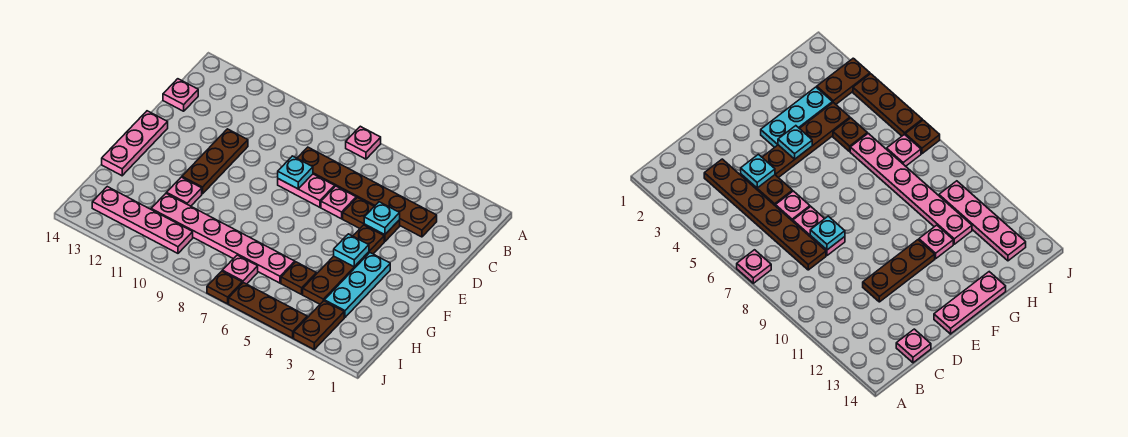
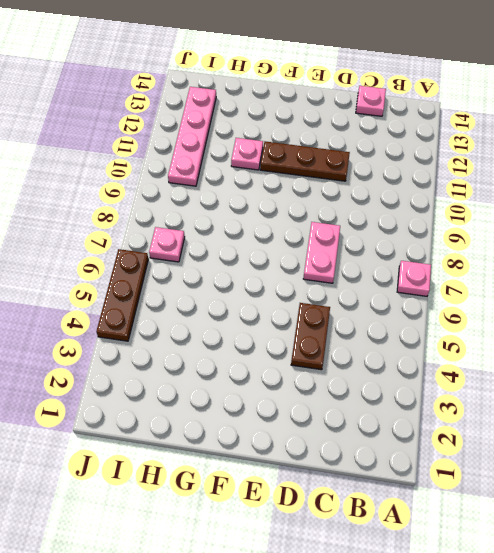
none -> brown 1x6 plate [297,147,437,237]
none -> pink 1x1 plate [321,186,356,219]
none -> brown 1x4 plate [303,225,384,304]

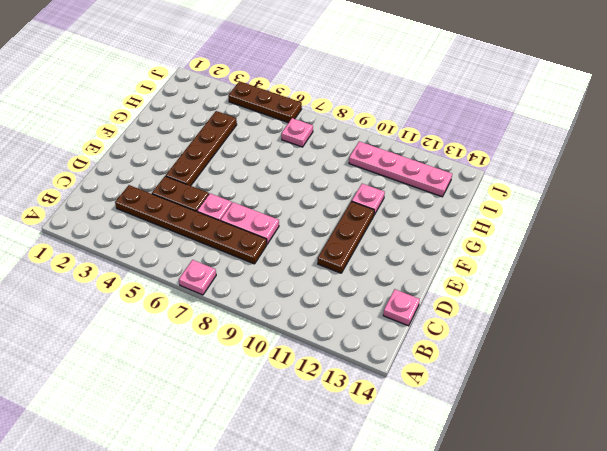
none -> pink 1x3 plate [102,111,168,176]
none -> cyan 1x3 plate [324,253,390,317]
none -> brown 1x1 plate [281,262,316,294]

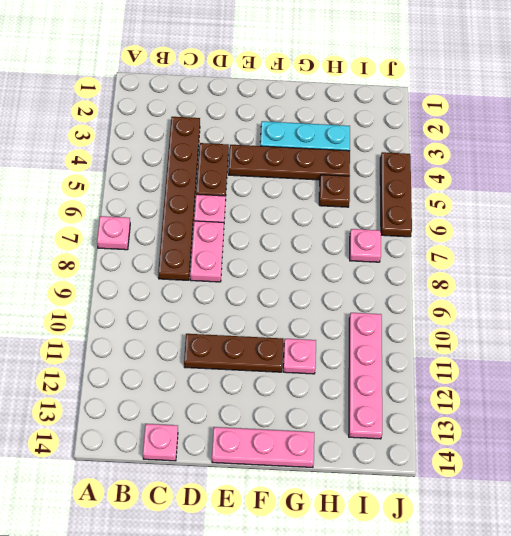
none -> pink 1x6 plate [151,193,295,283]
none -> brown 1x2 plate [294,301,344,349]
none -> brown 1x1 plate [207,271,242,304]

